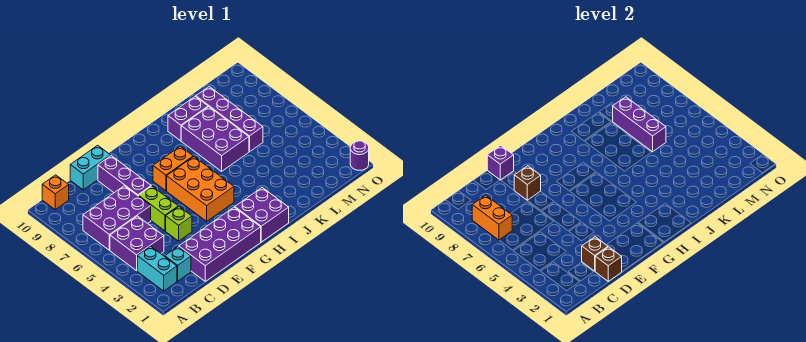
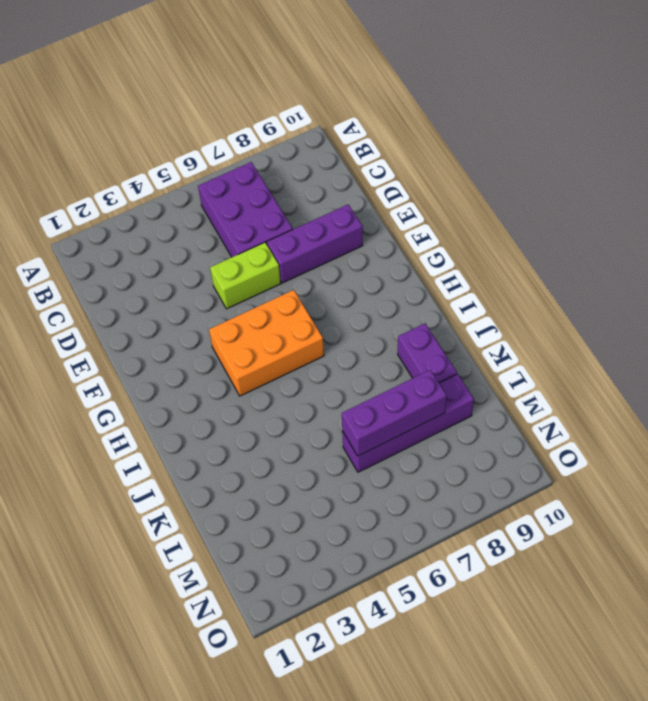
none -> cyan 1x2 brick [137,246,177,291]
none -> purple 2x2 brick [110,216,164,271]
none -> orange 1x1 brick [42,175,69,209]

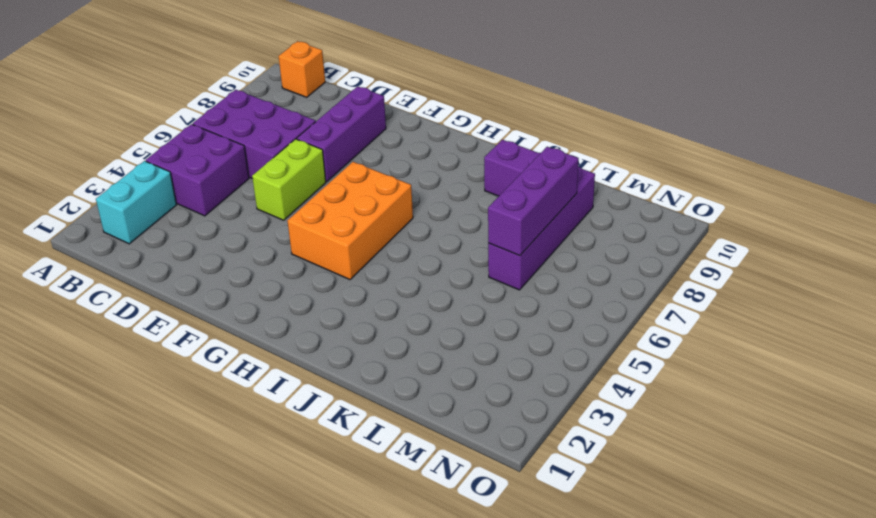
none -> cyan 1x1 brick [165,247,191,281]
none -> purple 2x4 brick [179,207,261,282]
none -> cyan 1x2 brick [70,145,111,190]

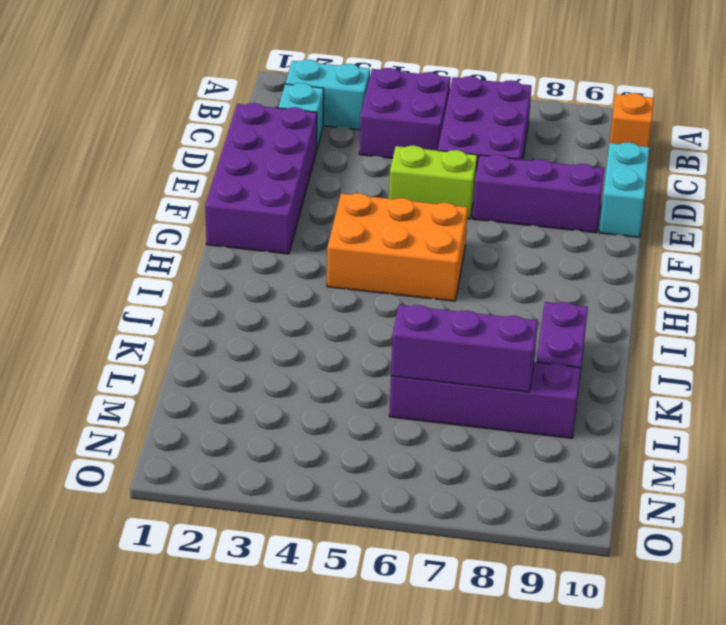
none -> lime 1x1 brick [166,207,192,241]
none -> orange 1x2 brick [153,146,193,191]
none -> purple 2x2 brick [235,188,289,242]

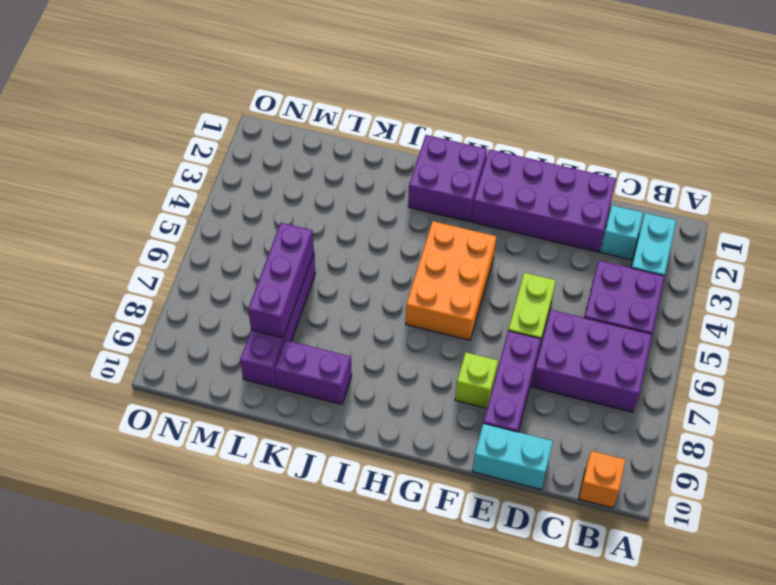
lime 1x1 brick [455,352,498,408] -> lime 1x1 brick moved to [166,207,192,241]
none -> orange 1x2 brick [153,146,193,191]
none -> purple 2x3 brick [181,107,249,171]
none -> purple 1x1 round brick [350,141,369,170]

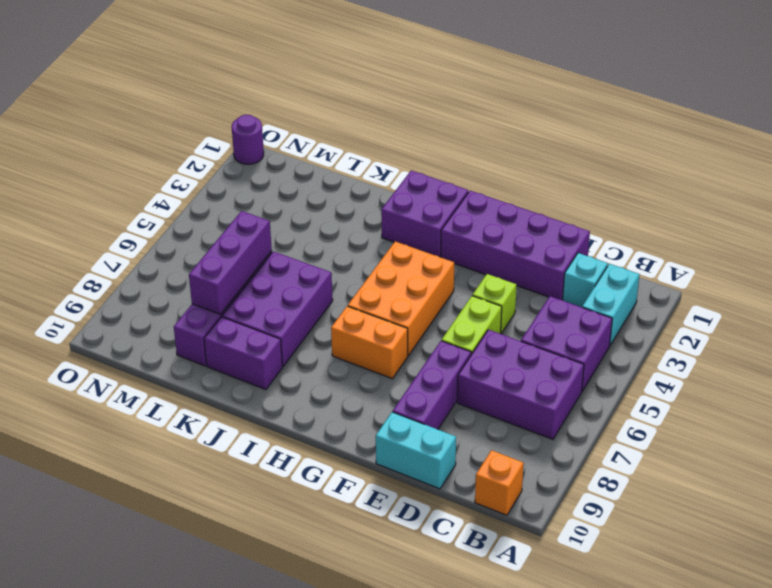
none -> orange 1x2 brick [472,195,512,240]
none -> brown 1x1 brick [595,247,622,282]
none -> brown 1x1 brick [582,237,608,271]

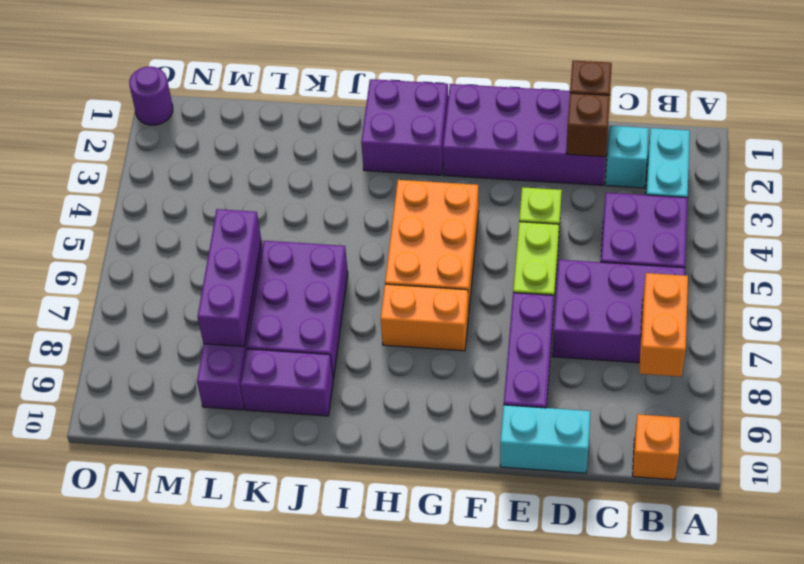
none -> brown 1x1 brick [514,166,541,200]
none -> purple 1x1 brick [487,145,514,180]

